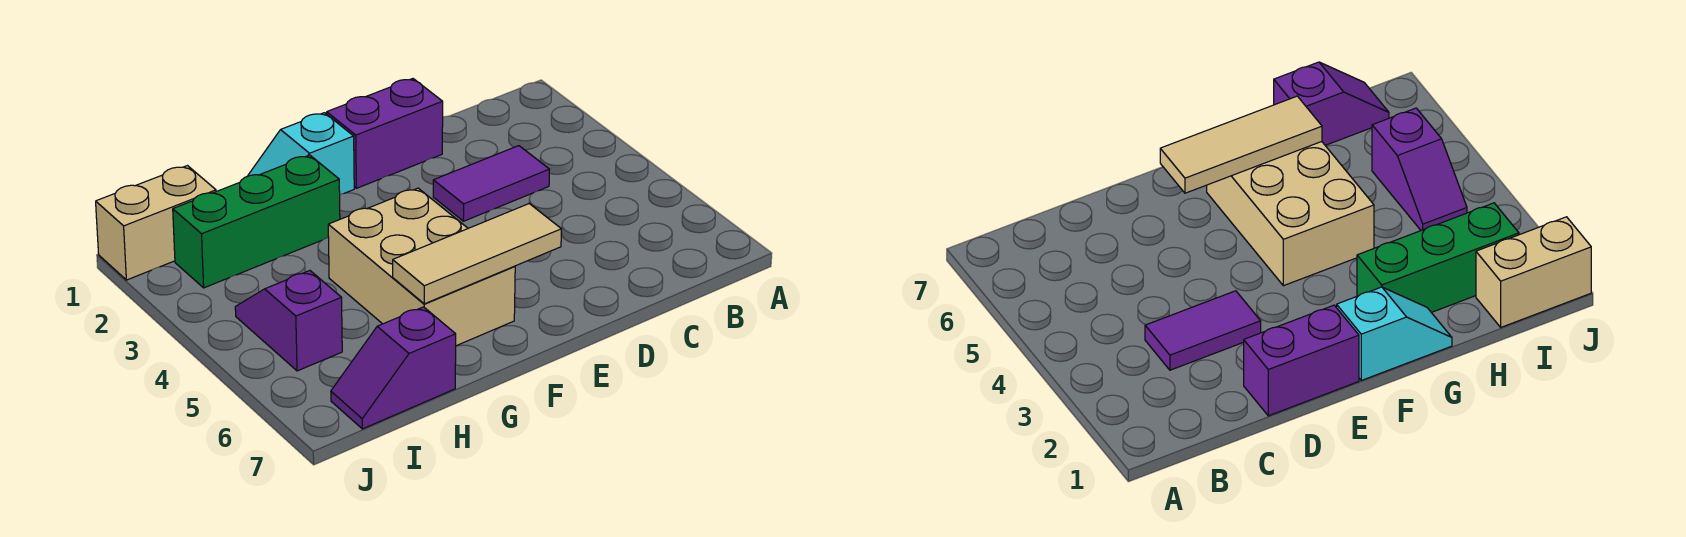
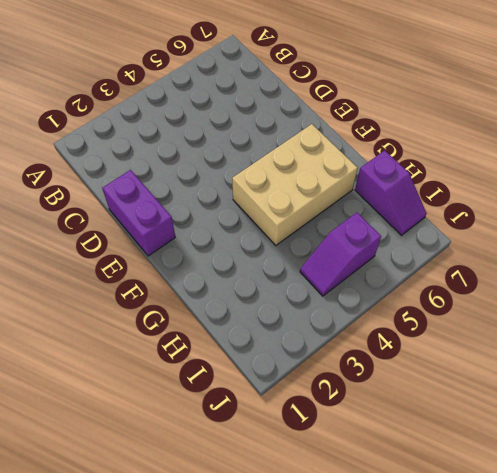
none -> purple 1x2 tile [433,146,549,221]
none -> cyan 1x2 slope [248,113,354,194]

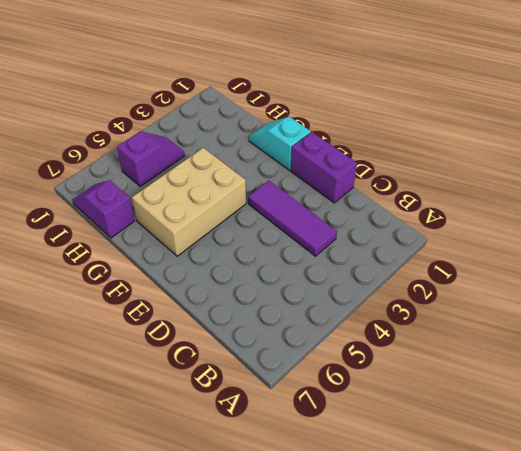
purple 1x3 tile [248,181,337,256] -> purple 1x2 tile [433,146,549,221]
none -> green 1x3 brick [173,155,340,288]
none -> tan 1x2 brick [96,166,216,280]

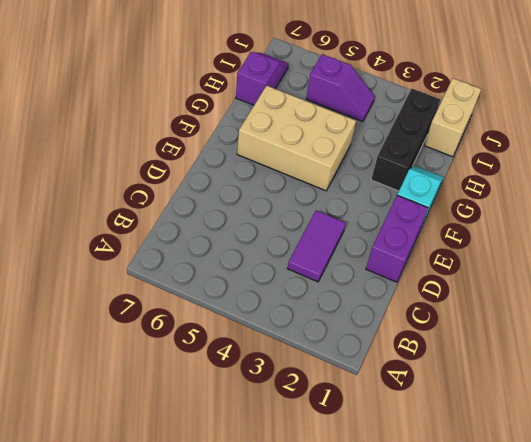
black 1x3 brick [371,89,440,191] -> green 1x3 brick [173,155,340,288]
none -> tan 1x3 tile [393,204,561,304]

